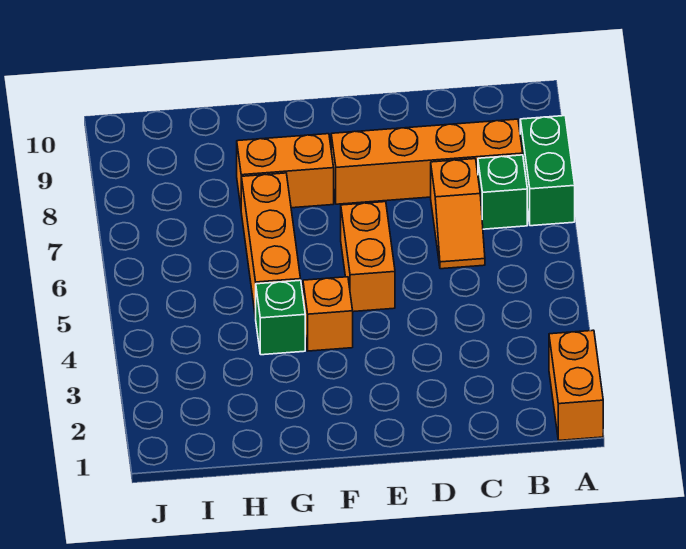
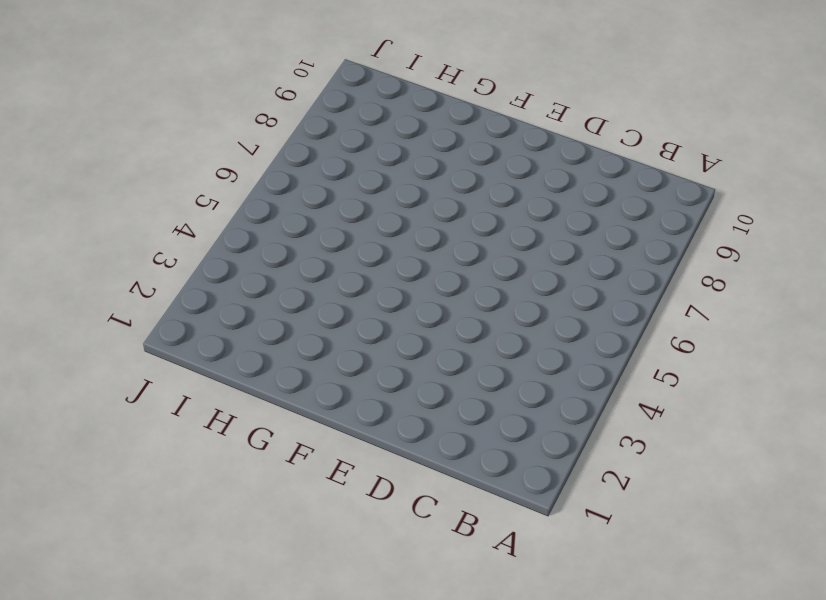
none -> orange 1x2 brick [549,330,603,440]
none -> green 1x2 brick [520,116,575,226]

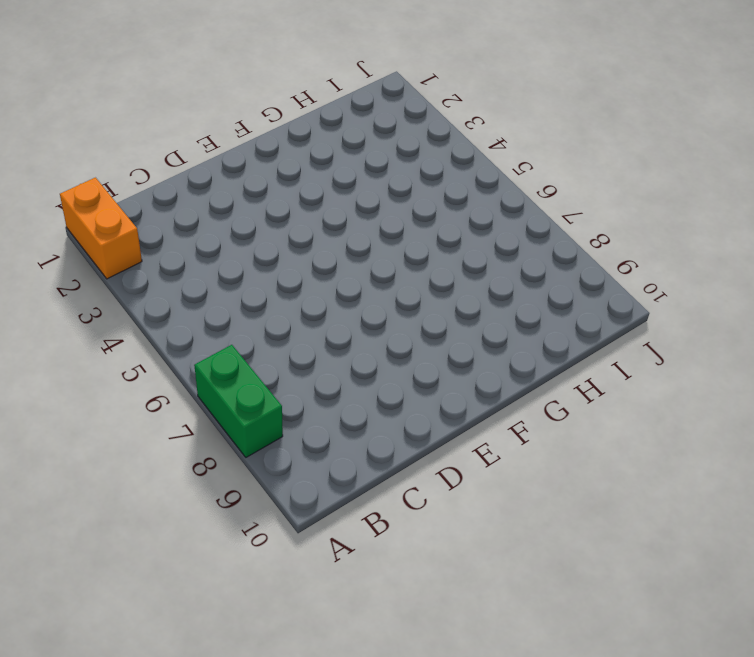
none -> green 1x1 brick [478,155,527,229]
none -> orange 1x4 brick [331,119,523,204]

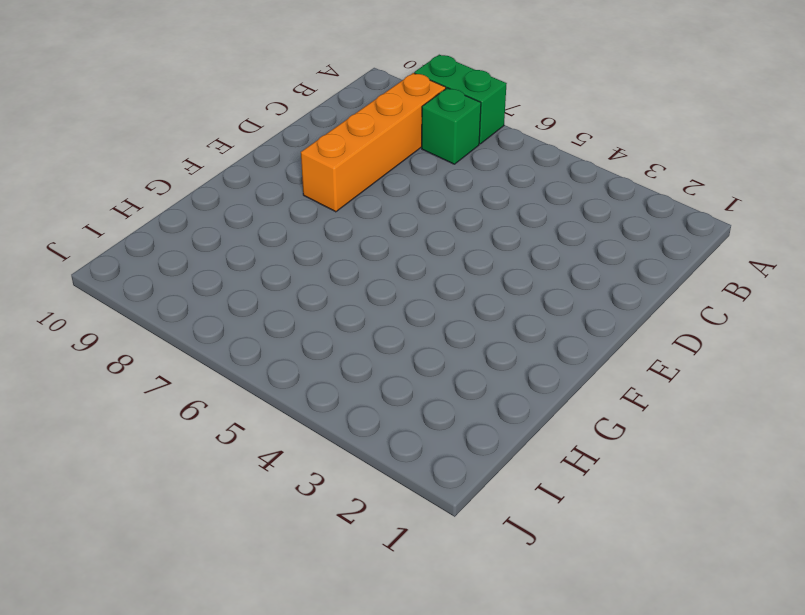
none -> orange 1x2 brick [549,330,603,440]
none -> orange 1x2 slope [431,159,485,269]

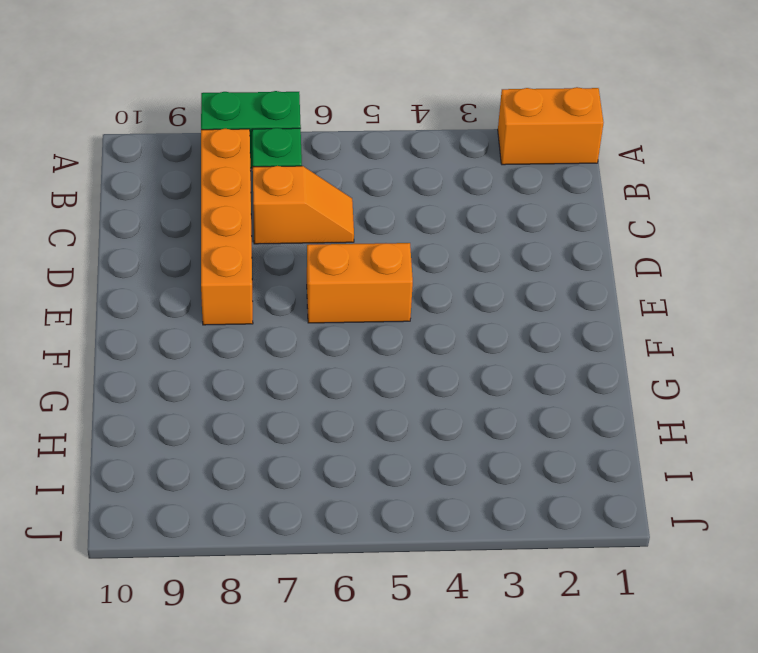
none -> orange 1x1 brick [303,277,353,351]
none -> orange 1x2 brick [237,134,334,208]

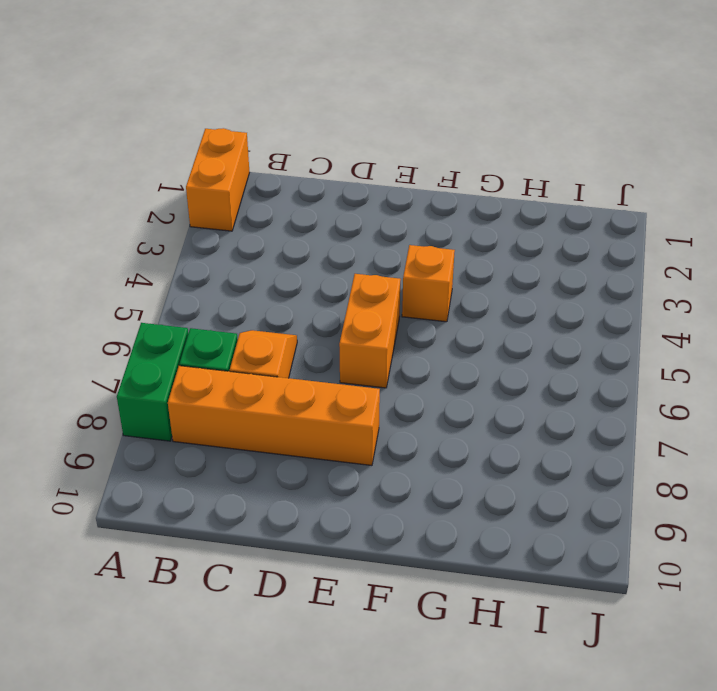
none -> orange 1x2 brick [237,134,334,208]
none -> green 1x1 brick [256,280,305,355]

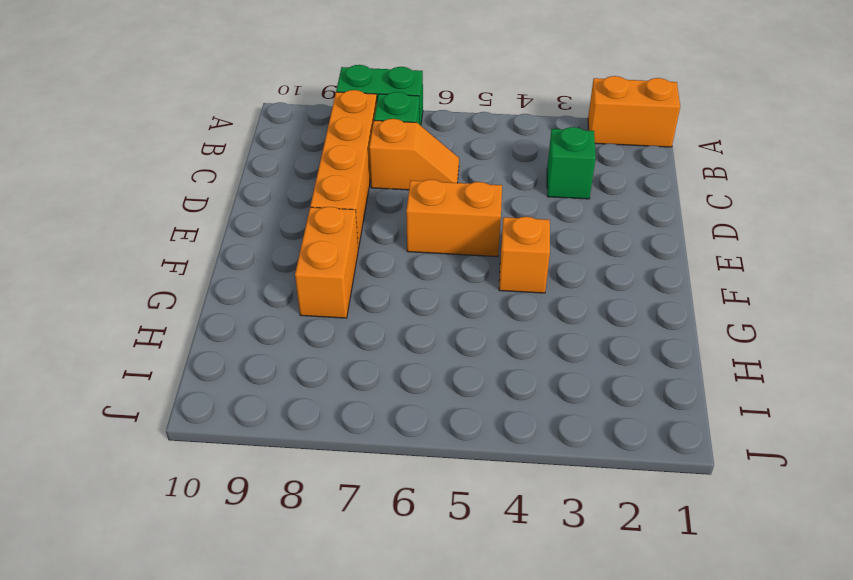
green 1x1 brick [547,127,596,199] -> green 1x1 brick moved to [256,280,305,355]
none -> orange 1x3 brick [241,173,301,318]

